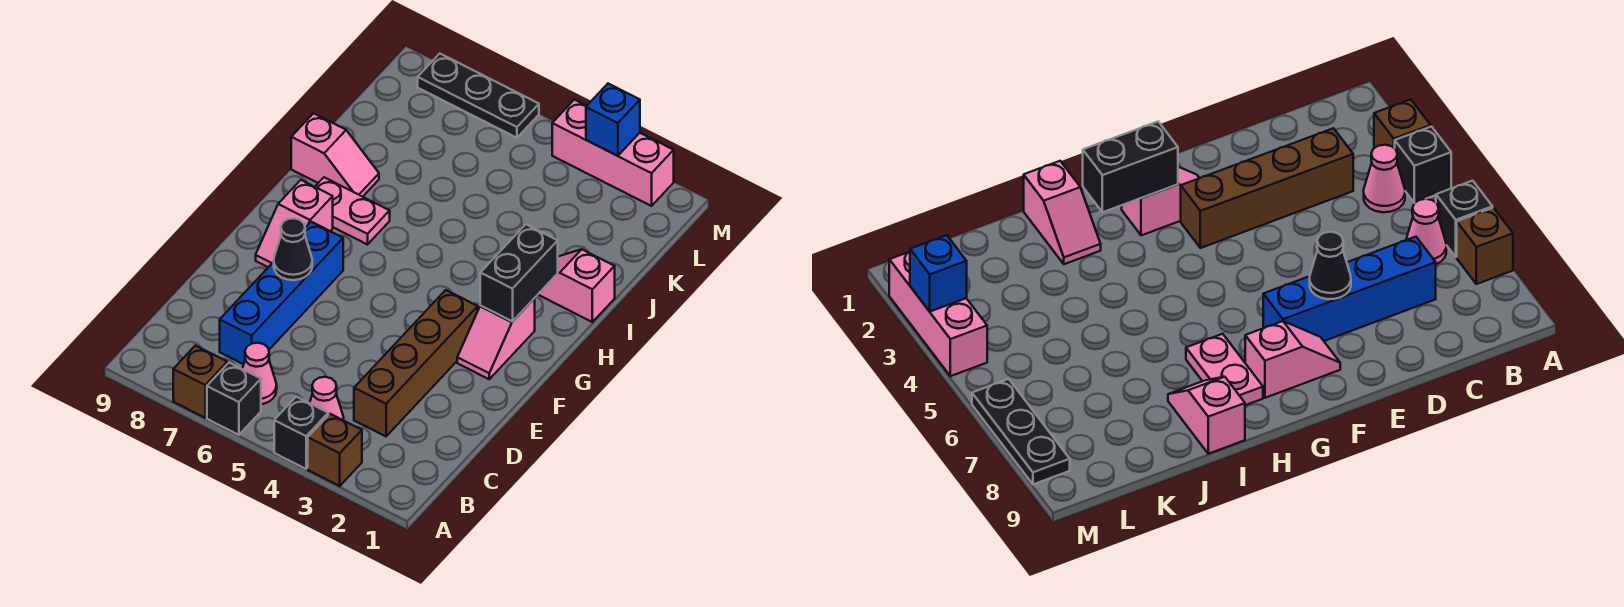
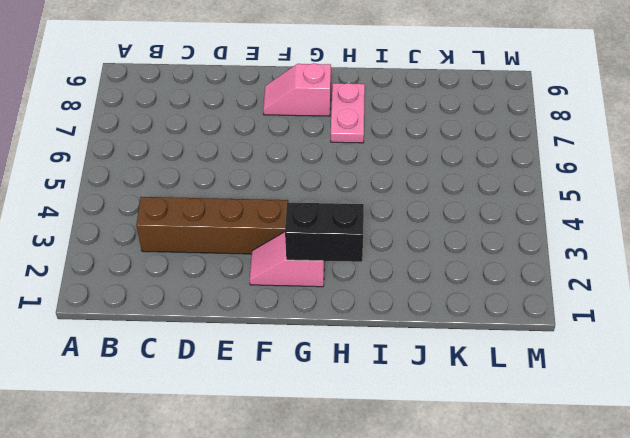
none -> brown 1x1 brick [308,414,362,486]
none -> black 1x1 brick [274,397,328,469]
none -> black 1x1 brick [207,363,261,435]

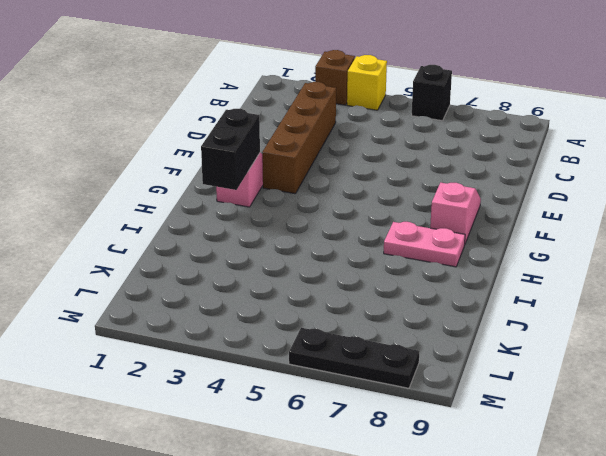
yellow 1x1 brick [347,55,387,110] -> black 1x1 brick [274,397,328,469]
none -> brown 1x1 brick [173,346,227,418]
none -> pink 1x1 cone [310,377,344,420]
none -> pink 1x1 cone [242,343,277,404]

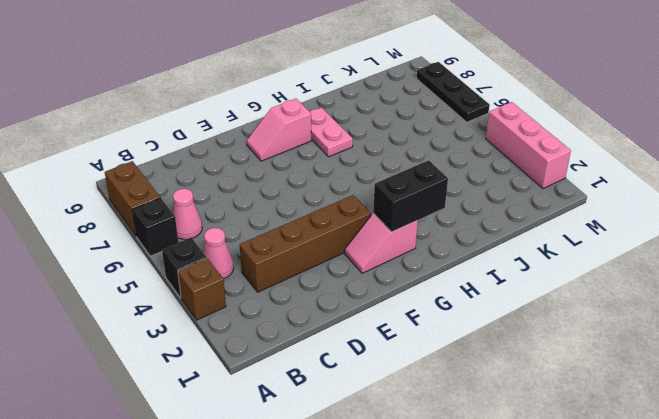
brown 1x2 brick [105,161,160,236] -> brown 1x1 brick [173,346,227,418]
none -> blue 1x4 brick [220,222,343,364]
none -> pink 1x2 slope [538,249,615,322]
none -> pink 1x2 slope [291,113,379,197]

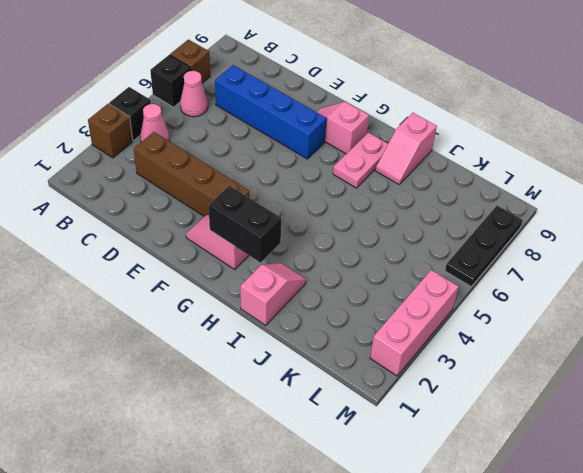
none -> black 1x1 cone [274,218,312,280]
none -> blue 1x1 brick [586,84,640,156]

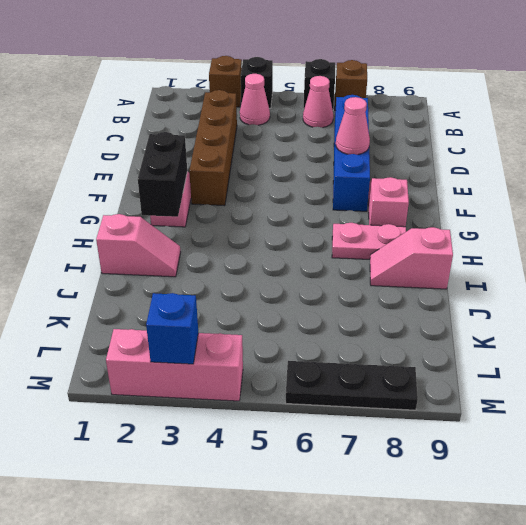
pink 1x1 cone [336,97,370,155] -> black 1x1 cone [274,218,312,280]

